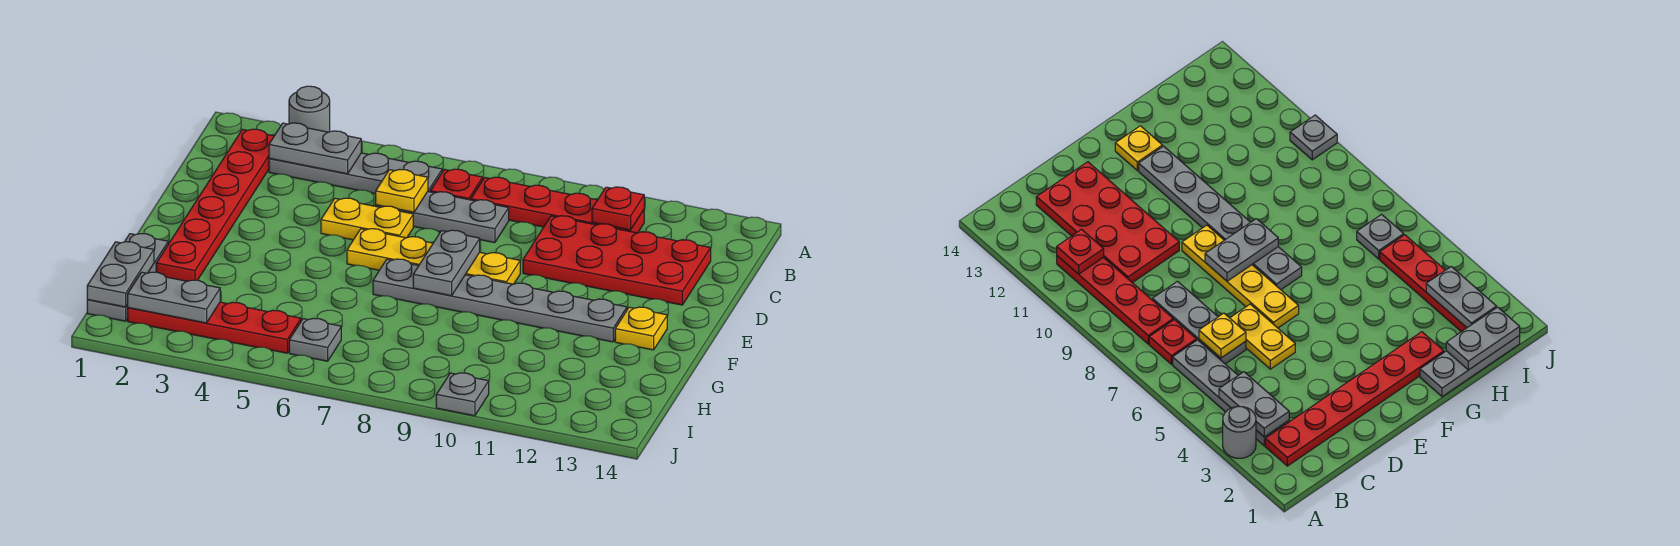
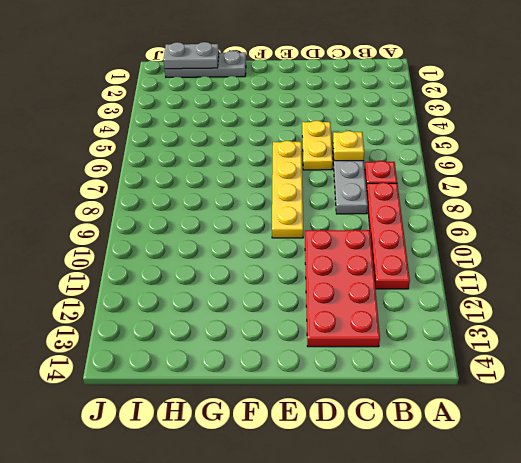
none -> grey 1x1 round brick [289,86,330,132]
none -> red 1x6 plate [156,129,274,281]
none -> grey 1x4 plate [269,153,442,194]

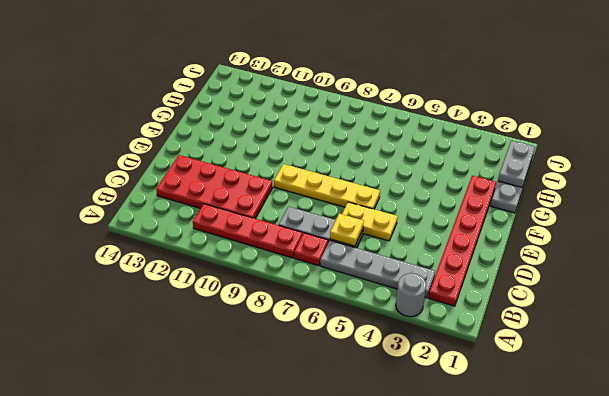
none -> grey 1x6 plate [373,259,627,342]
none -> yellow 1x1 plate [615,307,667,350]
none -> red 1x4 plate [128,302,301,353]

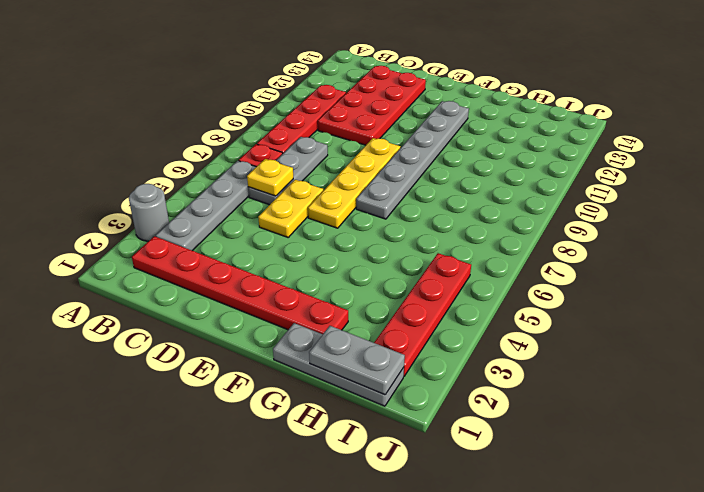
none -> yellow 1x1 plate [615,307,667,350]
none -> grey 1x1 plate [289,318,341,361]
none -> grey 1x1 plate [436,373,489,416]

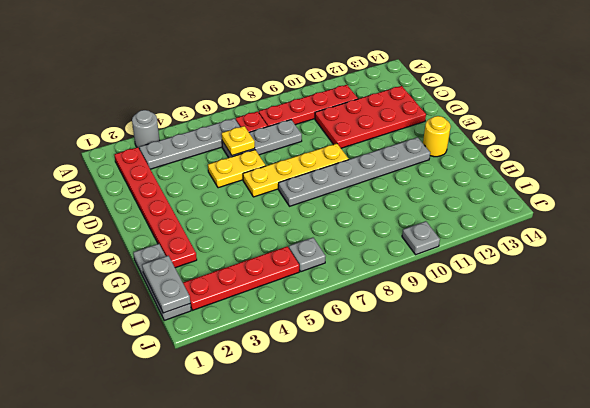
yellow 1x1 round brick [423,116,451,157] -> yellow 1x1 plate [615,307,667,350]
none -> grey 1x2 plate [269,123,361,174]
none -> red 1x1 plate [592,187,644,230]
none -> grey 1x2 plate [413,230,480,296]

